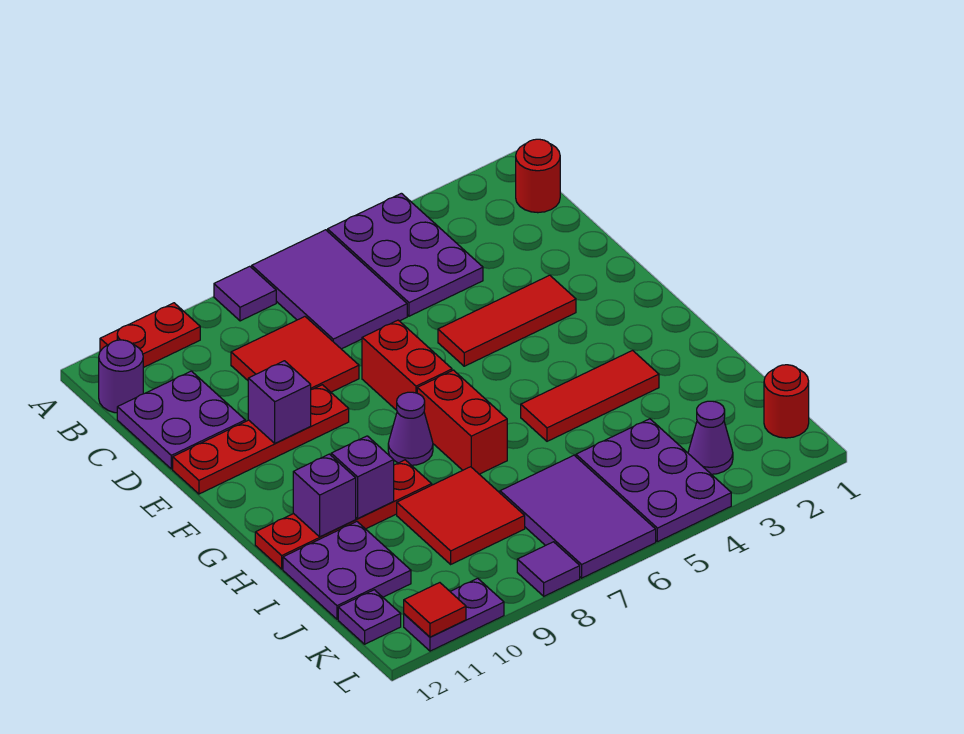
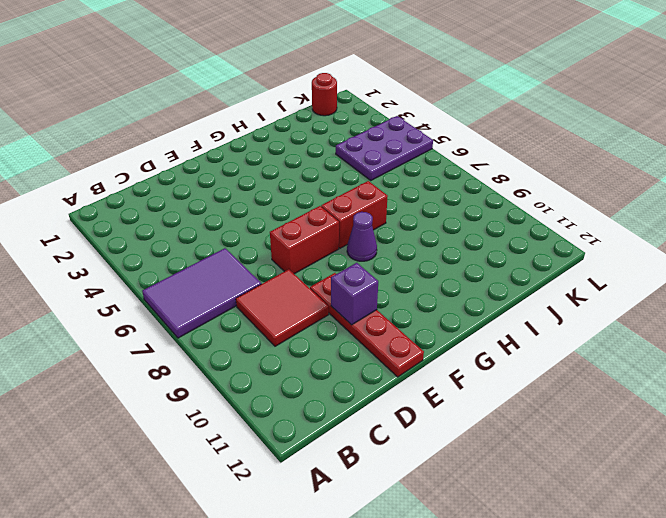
none -> purple 2x3 plate [328,193,483,316]
none -> purple 1x1 tile [214,266,276,321]
none -> red 1x2 plate [100,303,200,368]

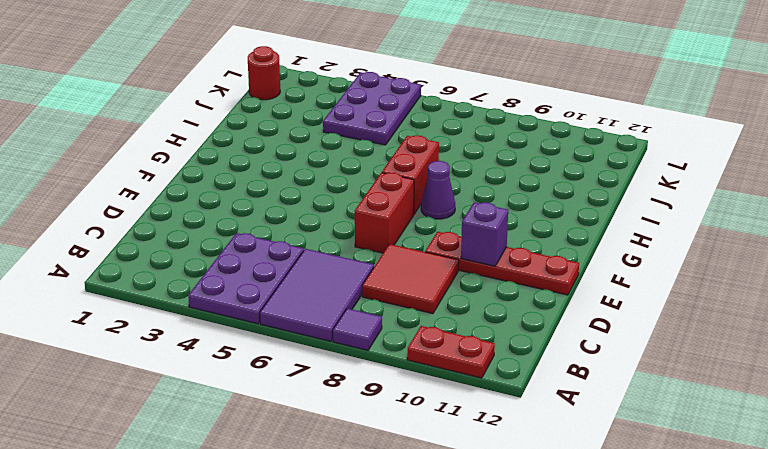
none -> red 1x1 round brick [516,139,560,213]
none -> purple 1x1 round brick [99,340,143,413]
none -> purple 2x2 plate [117,371,245,469]

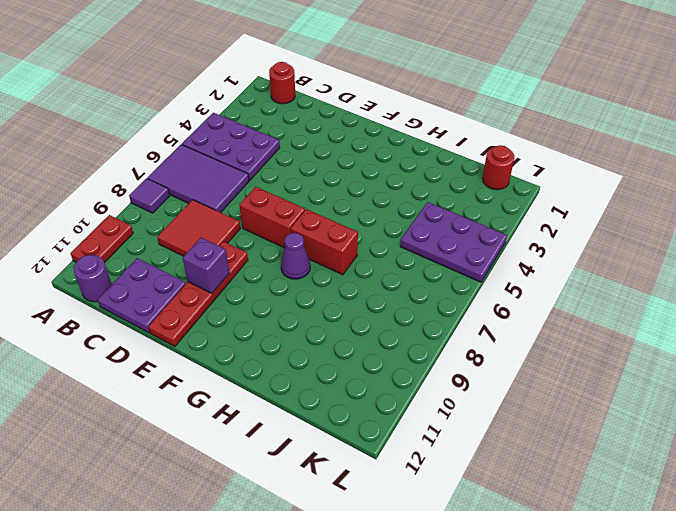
none -> red 1x3 tile [438,275,576,366]
none -> red 1x3 tile [521,351,659,441]
none -> red 1x4 plate [255,460,432,569]

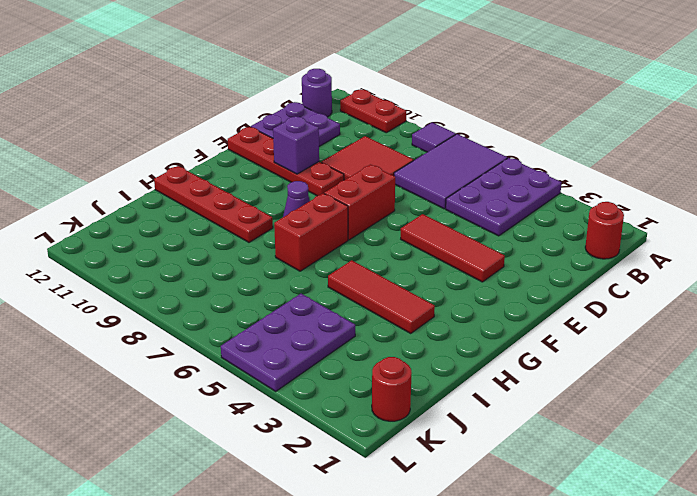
none -> red 2x2 tile [397,467,525,564]
none -> purple 2x2 plate [283,522,411,619]
none -> purple 2x3 tile [500,455,656,578]

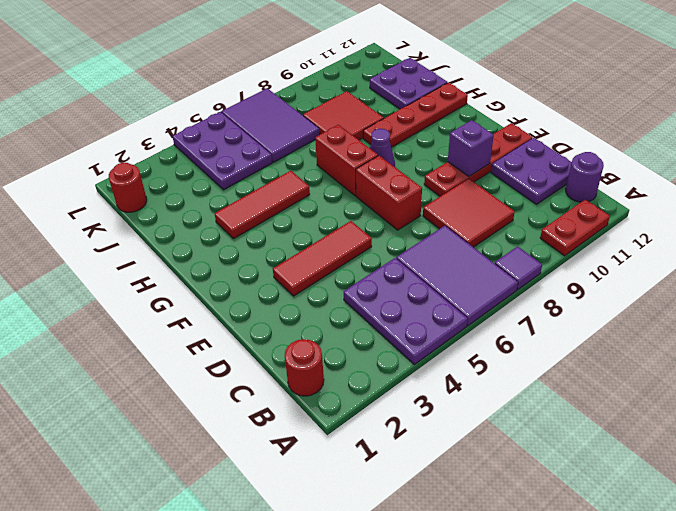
none -> purple 1x1 cone [688,401,733,474]
none -> purple 1x1 plate [338,590,401,644]
none -> purple 1x1 tile [517,542,580,596]

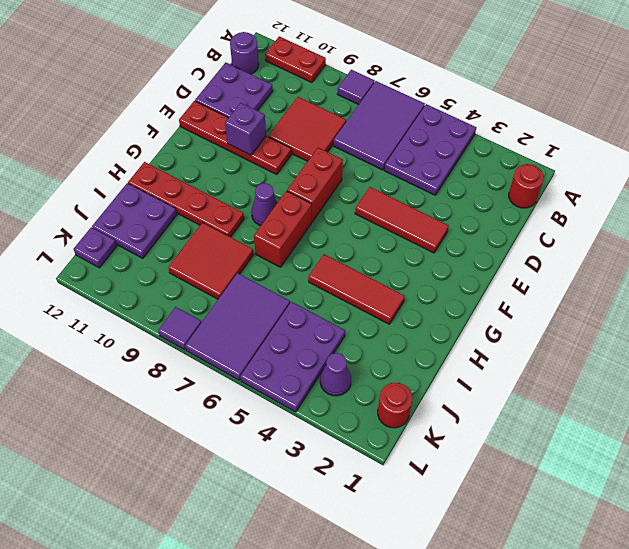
none -> purple 1x2 plate [404,578,504,651]
none -> purple 1x1 brick [331,436,394,519]
none -> purple 1x1 brick [293,454,356,537]

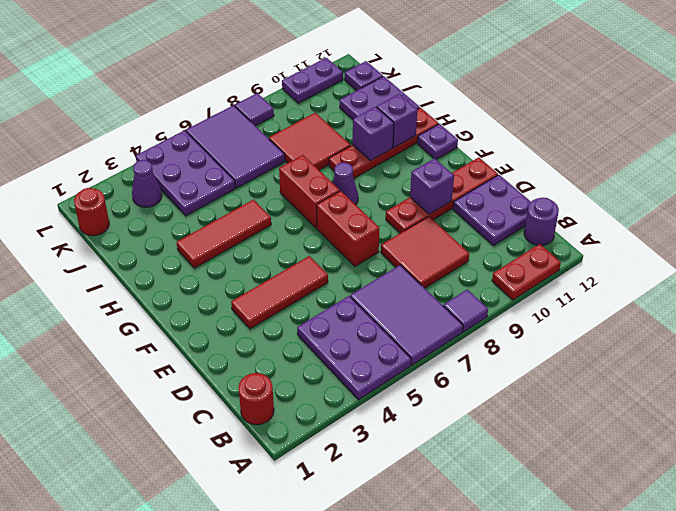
purple 1x1 plate [417,124,458,160] -> none
none -> red 1x1 tile [404,583,466,637]

